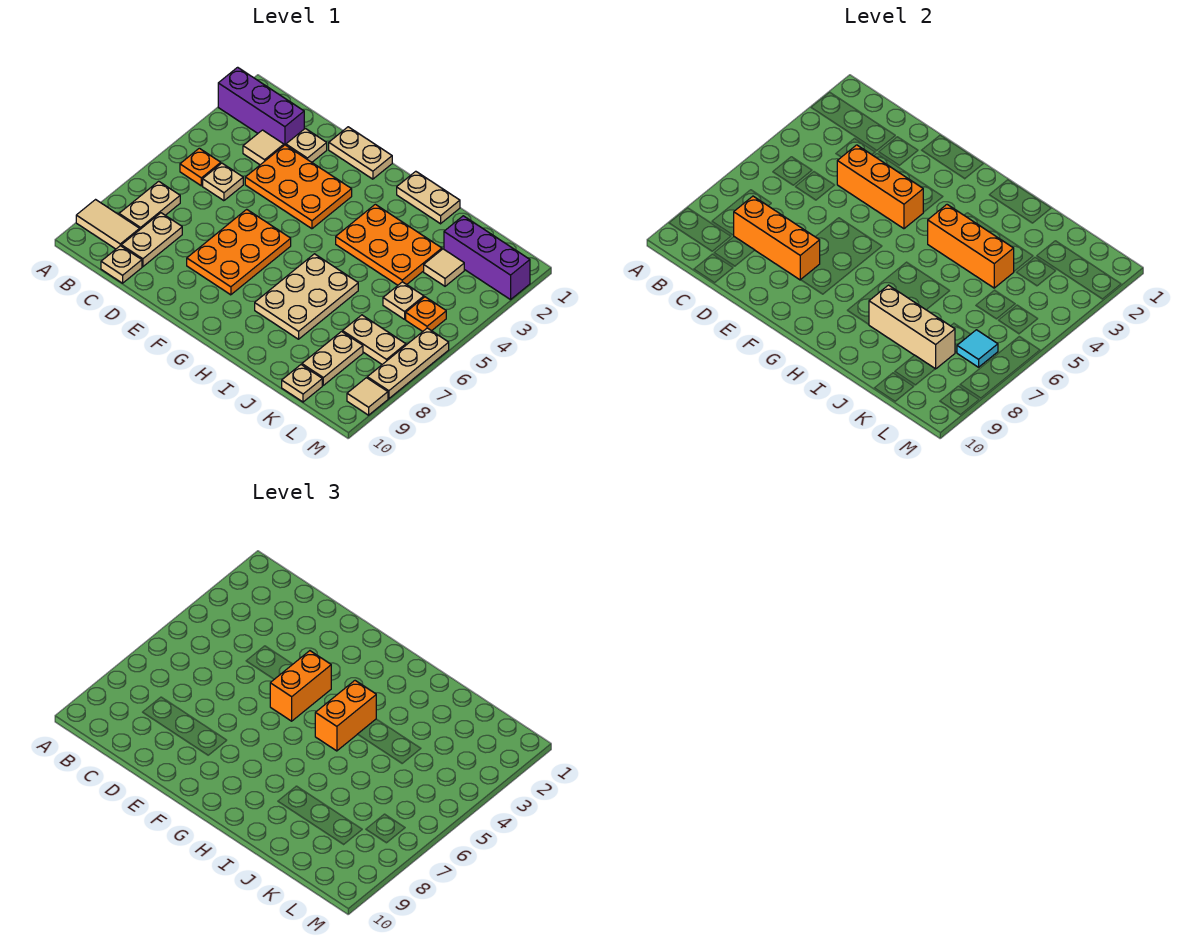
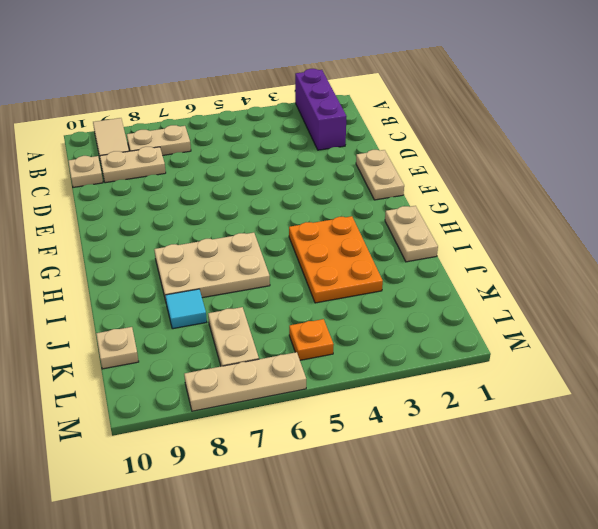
cyan 1x1 tile [165,289,207,329] -> cyan 1x1 tile moved to [957,330,998,367]
none -> orange 1x1 plate [180,148,221,186]
none -> tan 1x1 tile [243,130,284,165]
none -> tan 1x1 plate [203,163,243,201]
none -> tan 1x1 plate [286,128,327,162]

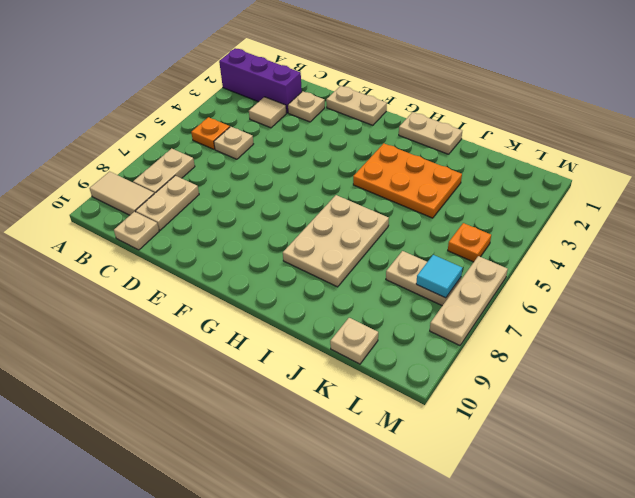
none -> orange 2x3 plate [245,145,352,229]
none -> orange 2x3 plate [187,209,291,295]
none -> purple 1x3 brick [444,216,530,300]
none -> tan 1x1 tile [424,249,464,286]

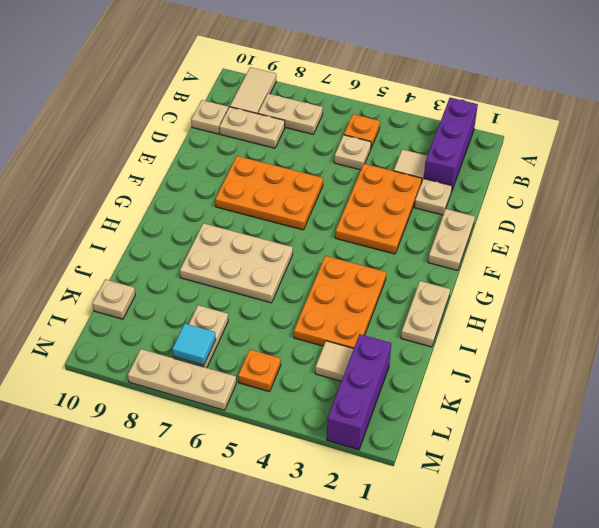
none -> tan 1x1 plate [383,282,424,319]
none -> tan 1x2 plate [302,332,363,385]
none -> tan 1x1 tile [347,378,388,415]
none -> orange 1x3 brick [734,196,820,280]

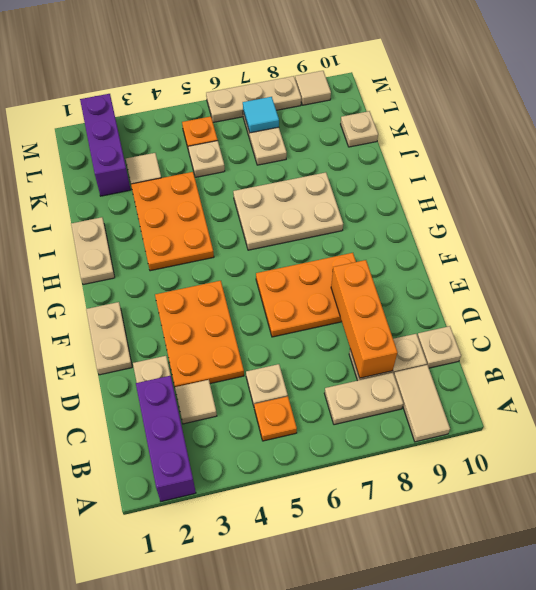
none -> tan 1x2 plate [302,332,363,385]
none -> orange 1x3 brick [837,145,923,229]
none -> orange 1x3 brick [928,205,1014,288]
none -> tan 1x3 brick [869,285,955,369]

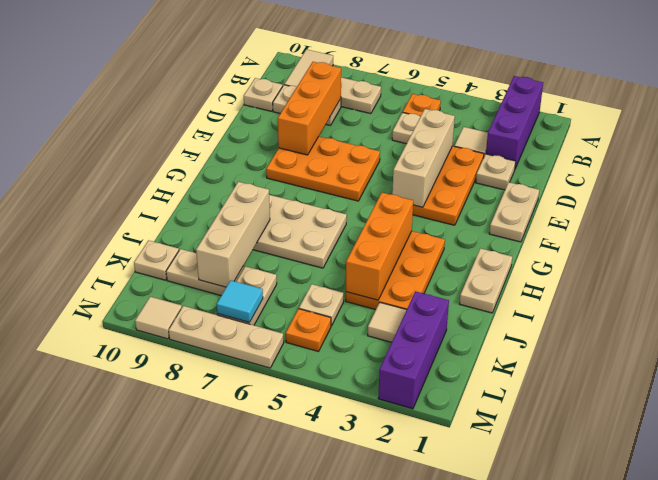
tan 1x3 brick [392,109,455,207] -> orange 1x3 brick [837,145,923,229]
none -> orange 1x2 brick [270,651,331,721]
none -> orange 1x2 brick [315,681,376,751]

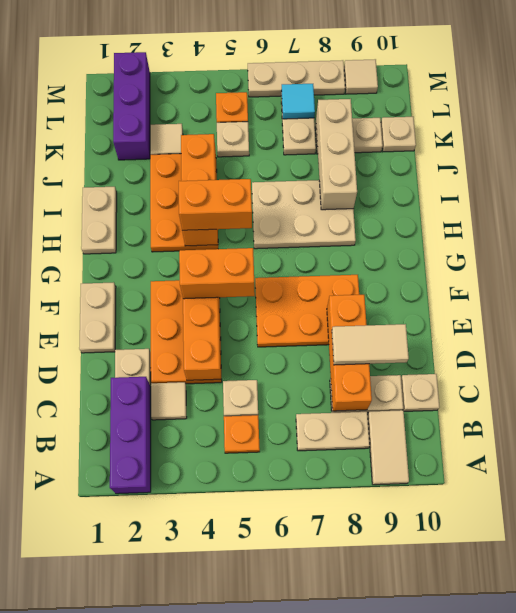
tan 1x2 tile [332,324,409,365] -> none

